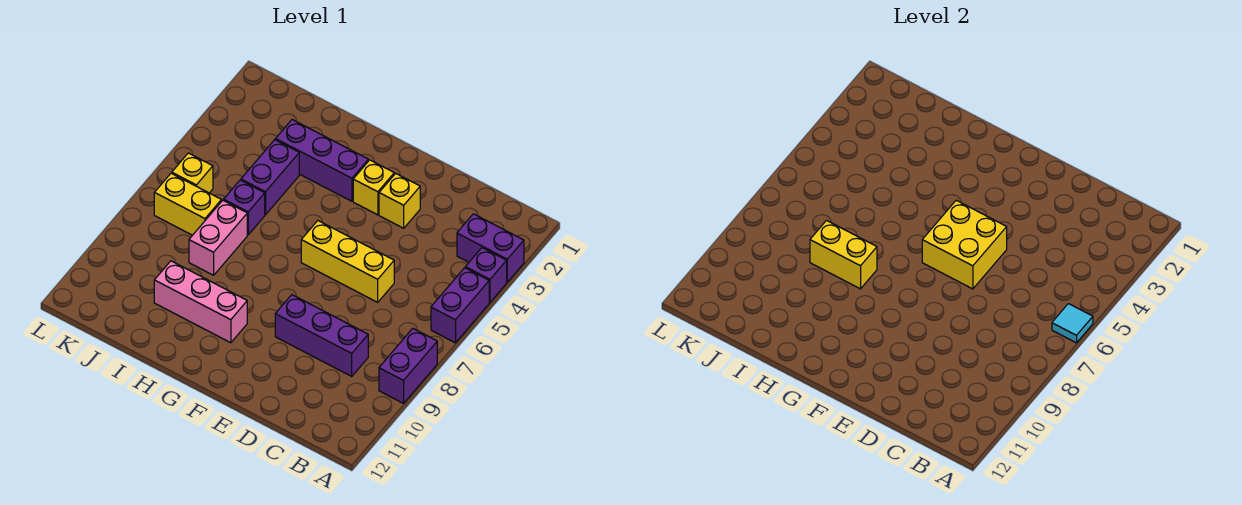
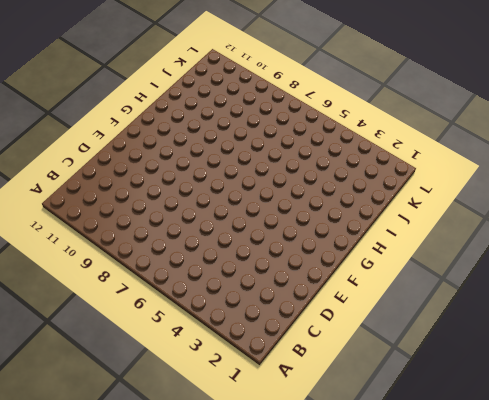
none -> purple 1x2 brick [457,214,524,282]
none -> purple 1x1 brick [465,248,507,302]
none -> purple 1x2 brick [431,268,489,343]

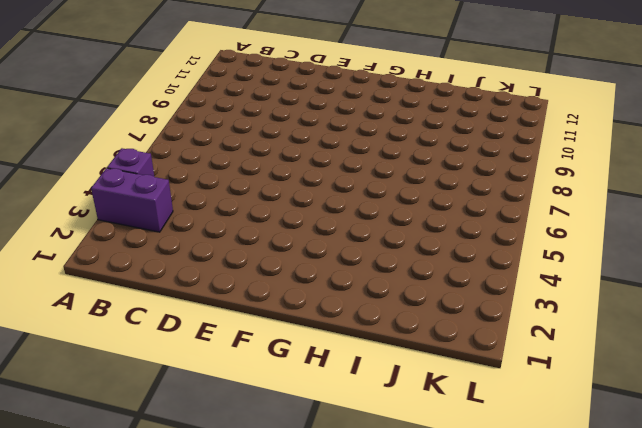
none -> purple 1x2 brick [431,268,489,343]
none -> purple 1x2 brick [379,329,437,403]
none -> purple 1x3 brick [275,295,368,376]

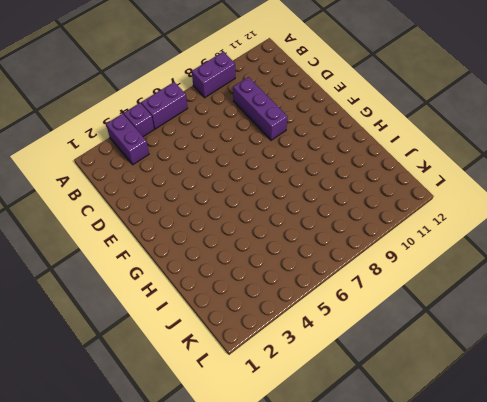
none -> yellow 1x3 brick [301,221,394,302]
none -> yellow 1x1 brick [379,173,420,228]
none -> yellow 1x1 brick [353,160,394,215]

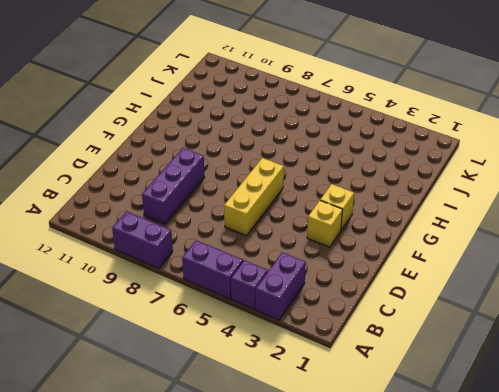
none -> purple 1x3 brick [275,120,368,201]
none -> pink 1x3 brick [154,261,247,343]
none -> purple 1x2 brick [241,140,299,215]

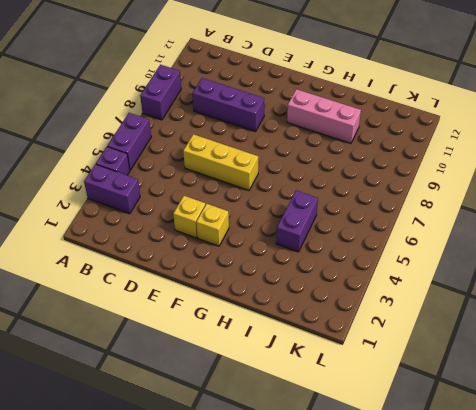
none -> purple 1x3 brick [275,120,368,201]
none -> purple 1x1 brick [224,180,265,235]
none -> pink 1x2 brick [189,200,247,275]

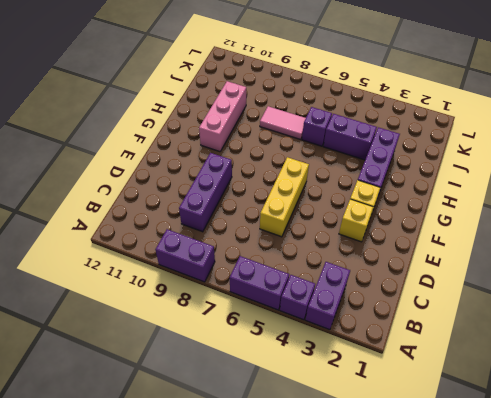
pink 1x2 tile [260,106,306,139] -> pink 1x2 brick [189,200,247,275]
none -> yellow 1x2 brick [154,173,222,235]
none -> yellow 1x1 brick [172,153,213,193]
none -> cyan 1x1 tile [1052,304,1093,343]

